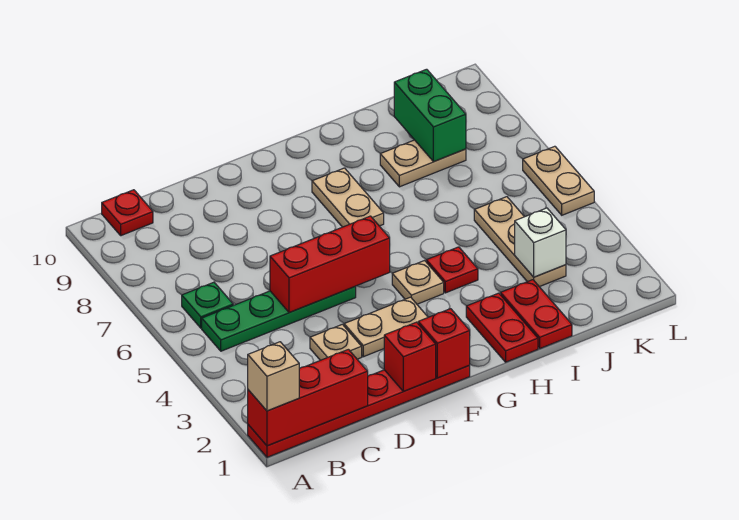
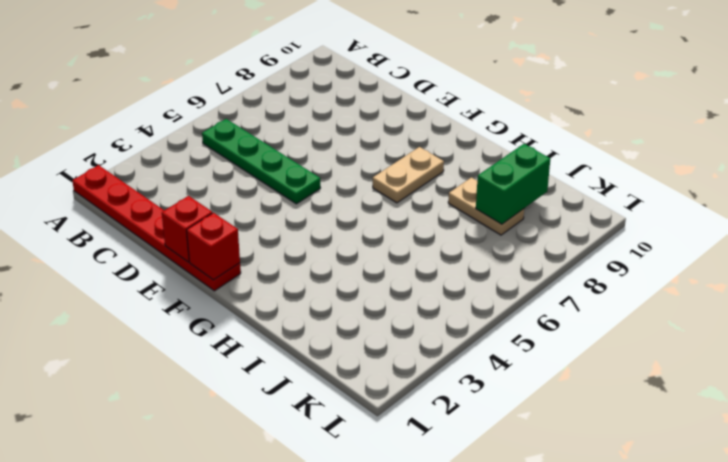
none -> green 1x1 plate [182,282,233,328]
none -> red 1x1 plate [102,190,153,236]
none -> tan 1x1 plate [310,324,362,360]

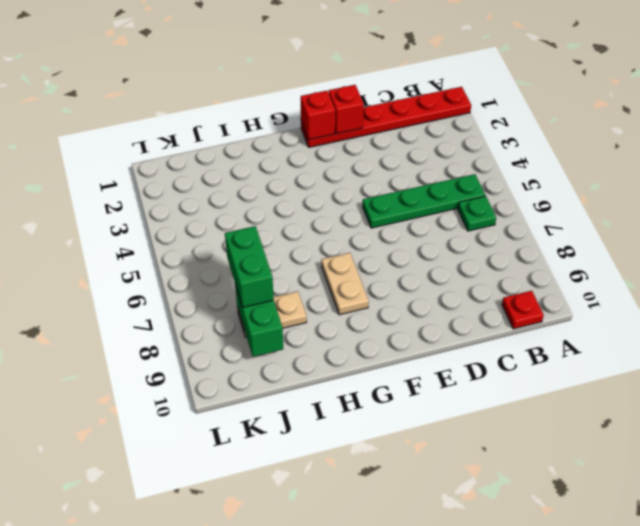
green 1x2 brick [225,226,274,307] -> none
none -> tan 1x1 plate [310,324,362,360]
none -> tan 1x2 plate [344,297,428,357]
none -> tan 1x1 plate [392,261,444,304]

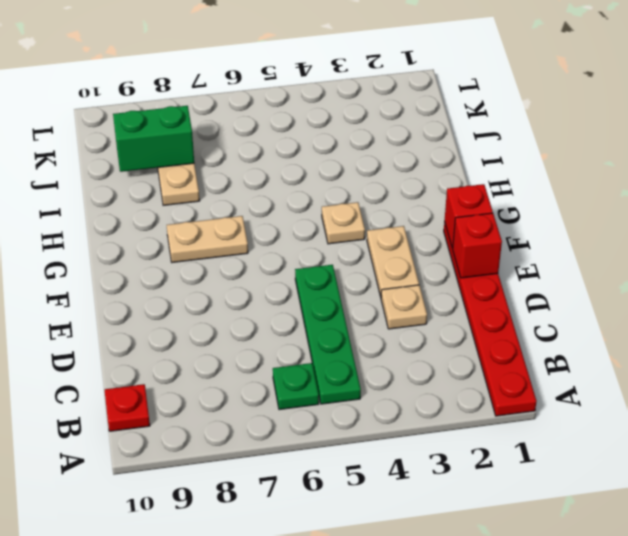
none -> red 1x2 plate [466,293,538,362]
none -> red 1x1 plate [426,247,478,293]
none -> red 1x2 plate [501,280,572,348]

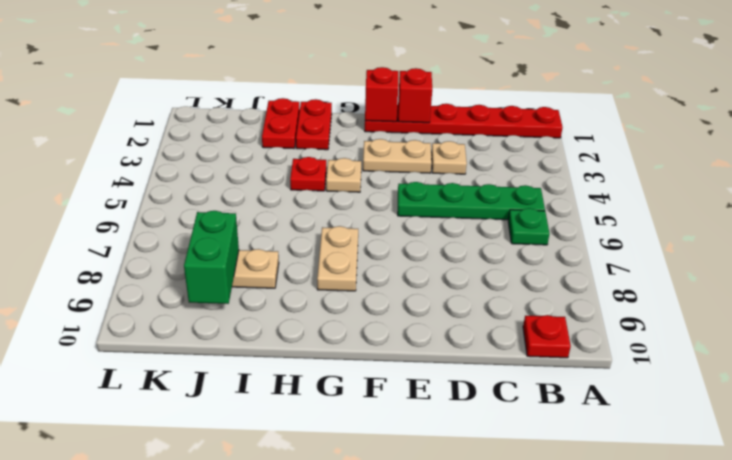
none -> tan 1x3 plate [474,197,566,287]
none -> tan 1x2 plate [523,146,594,215]
none -> red 1x3 brick [248,349,368,446]

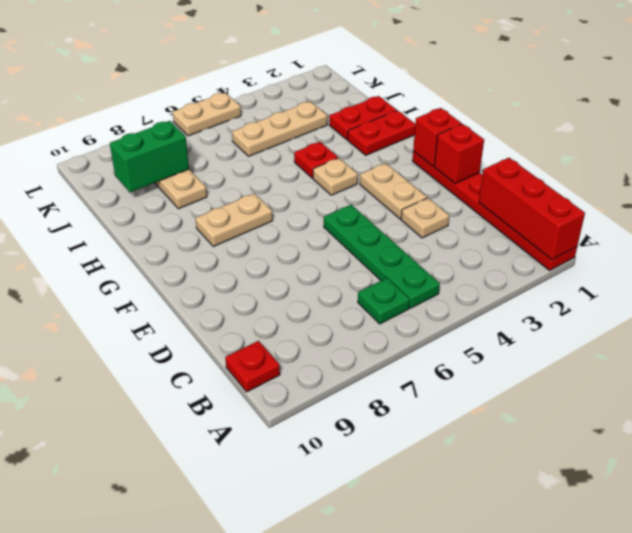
none -> red 1x3 brick [270,216,390,313]
none -> white 1x1 brick [515,208,566,277]
none -> tan 1x1 brick [248,342,299,411]

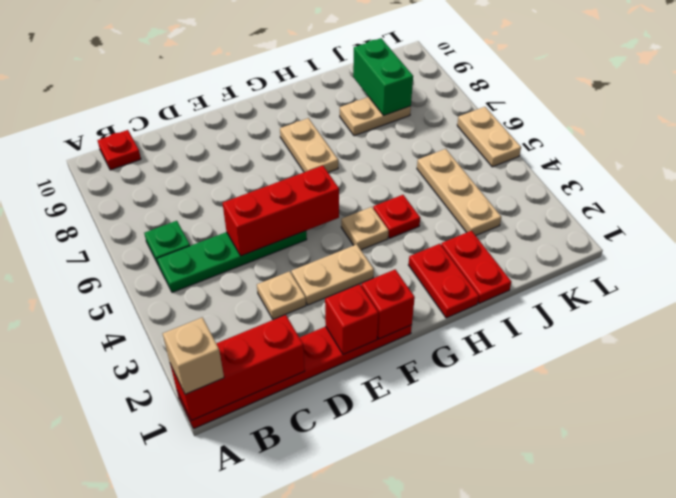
none -> white 1x1 brick [515,208,566,277]

